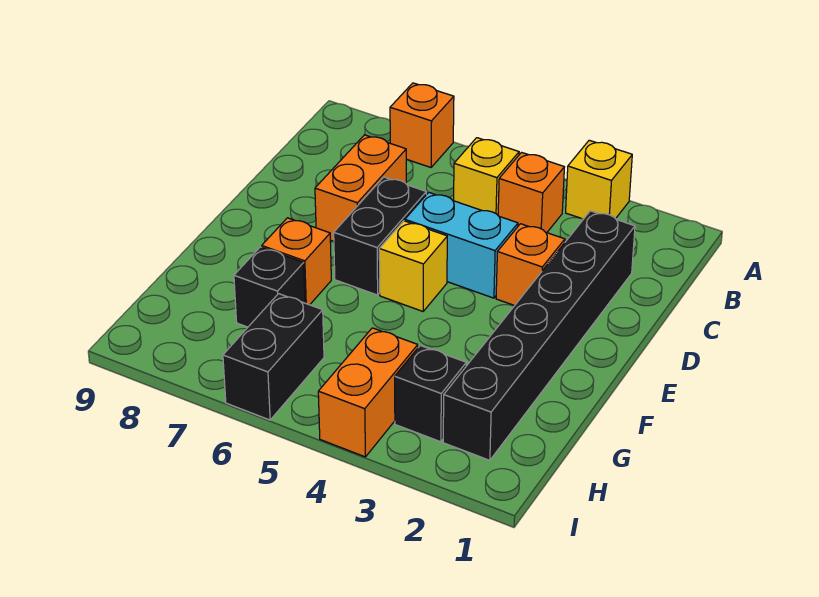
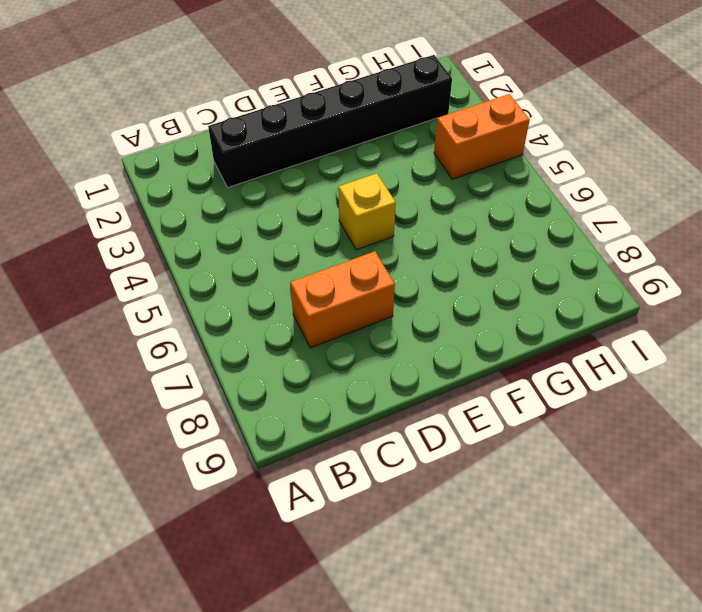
none -> yellow 1x1 brick [566,140,632,219]
none -> orange 1x1 brick [390,83,454,167]
none -> orange 1x1 brick [498,153,564,233]

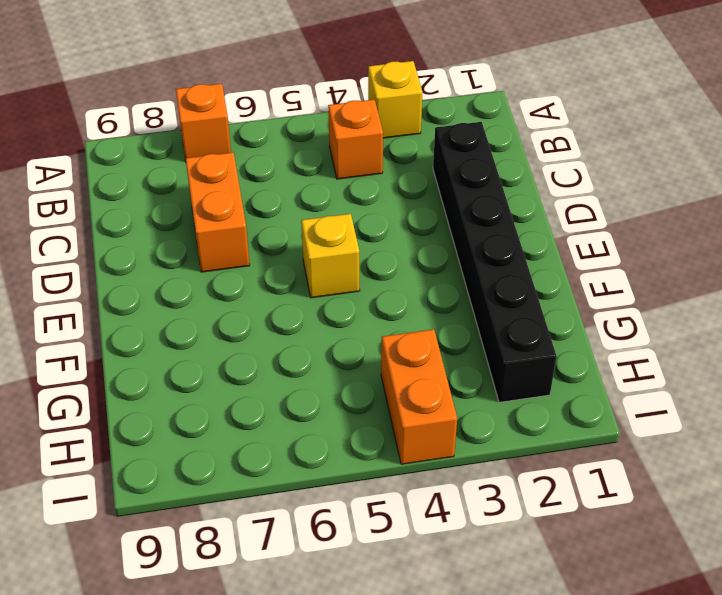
none -> yellow 1x1 brick [454,138,519,215]
none -> orange 1x1 brick [496,224,565,306]
none -> cyan 1x2 brick [405,192,518,298]

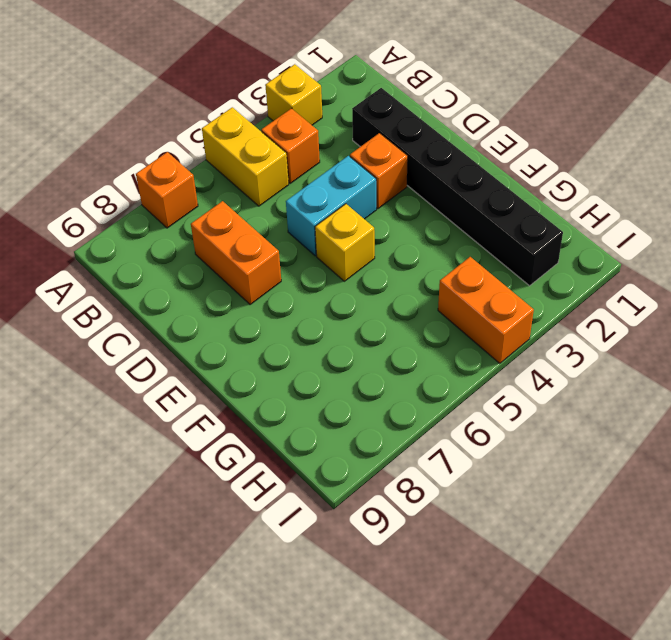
yellow 1x2 brick [202,107,289,206] -> yellow 1x1 brick [454,138,519,215]
none -> black 1x2 brick [334,177,426,295]
none -> orange 1x1 brick [262,218,331,305]
none -> black 1x1 brick [234,247,305,327]

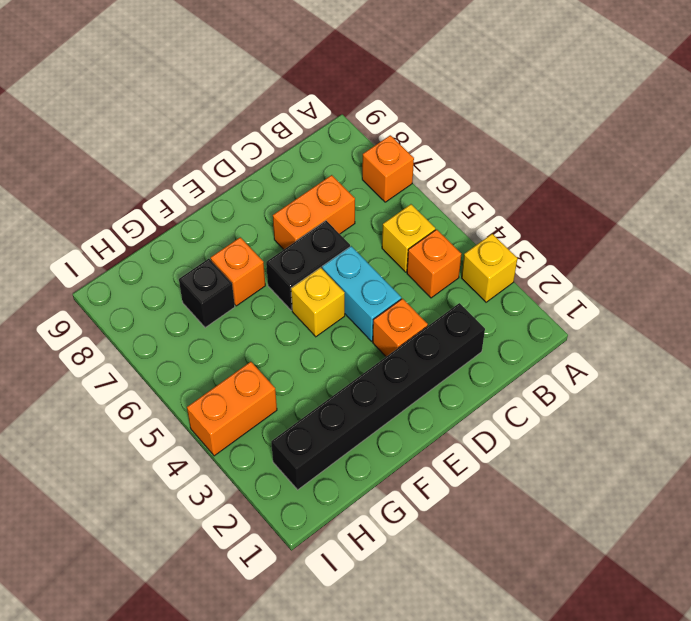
none -> black 1x1 brick [395,345,466,442]
none -> black 1x2 brick [223,294,324,420]

